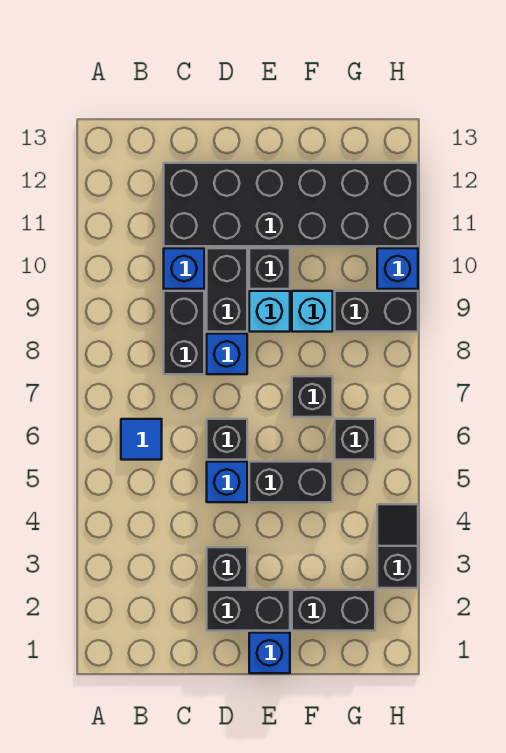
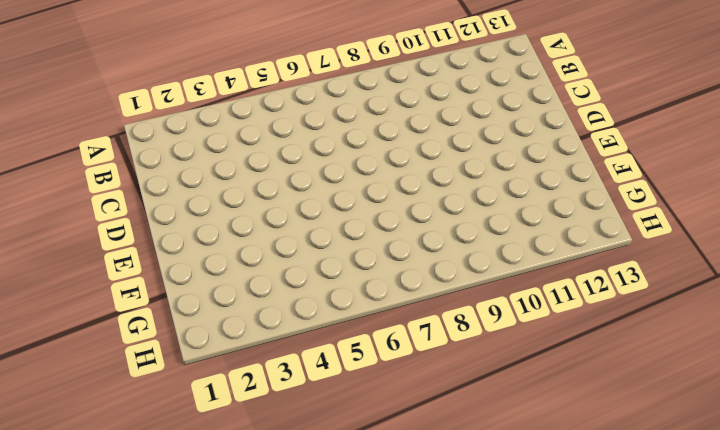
none -> blue 1x1 tile [121,419,162,460]
none -> black 1x2 brick [164,291,204,374]
none -> blue 1x1 brick [164,248,204,289]

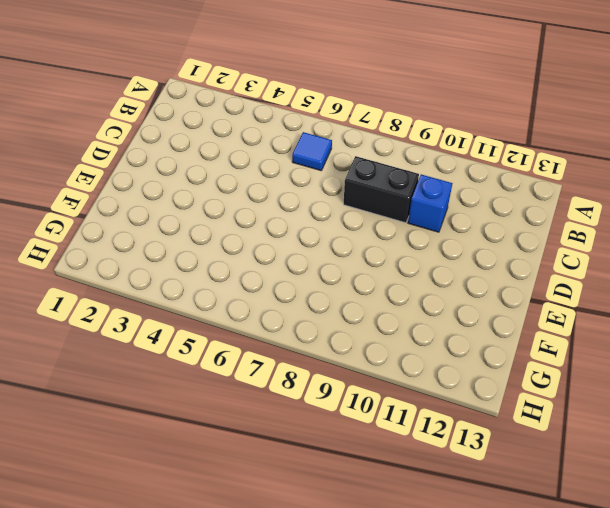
none -> black 2x6 brick [164,163,418,246]
none -> black 1x2 brick [207,590,290,631]
none -> black 1x1 brick [207,547,247,588]

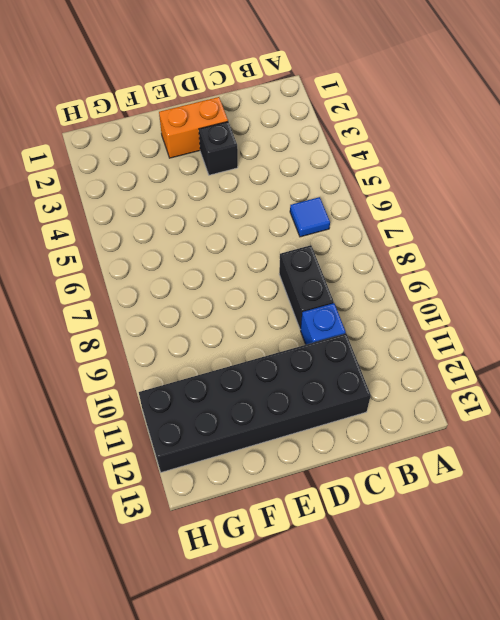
orange 1x2 brick [159,97,228,158] -> black 1x2 brick [207,590,290,631]
none -> blue 1x1 brick [207,462,247,502]
none -> black 1x1 brick [207,419,247,460]
none -> blue 1x1 brick [207,334,247,374]

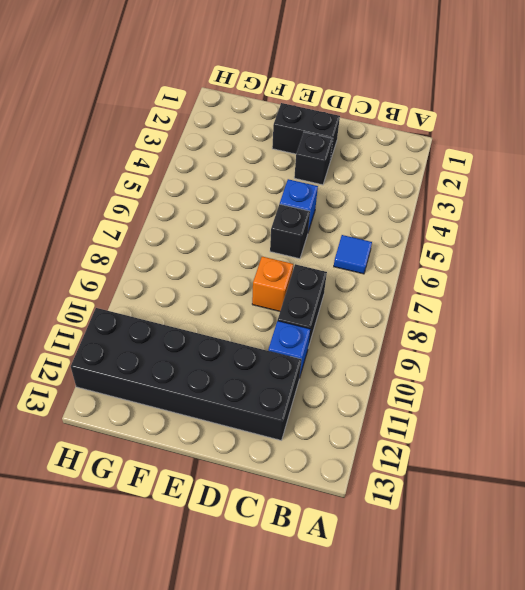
orange 1x1 brick [252,257,293,311] -> blue 1x1 brick [207,334,247,374]
none -> black 1x2 brick [207,248,247,332]
none -> blue 1x1 brick [249,633,290,673]
none -> black 1x2 brick [249,462,333,502]

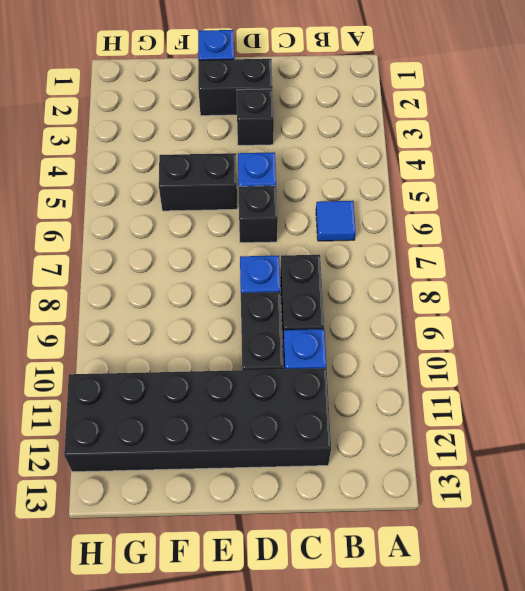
none -> cyan 1x1 brick [249,291,290,332]
none -> black 1x1 brick [249,248,290,289]
none -> black 1x2 brick [292,590,375,631]

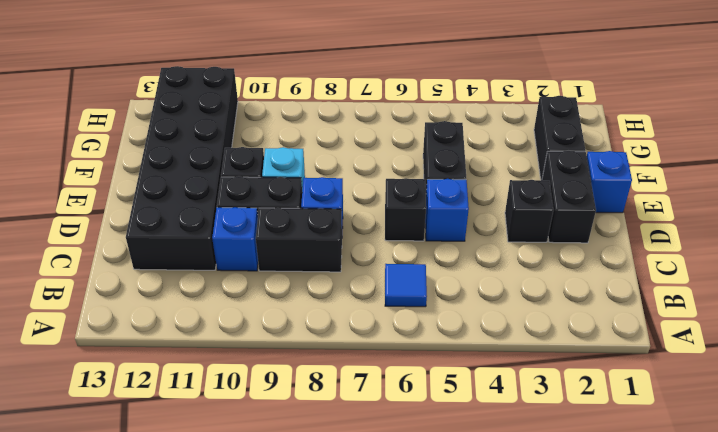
none -> black 1x1 brick [292,376,333,417]
none -> cyan 1x1 brick [292,291,333,332]
none -> black 1x1 brick [335,419,375,460]

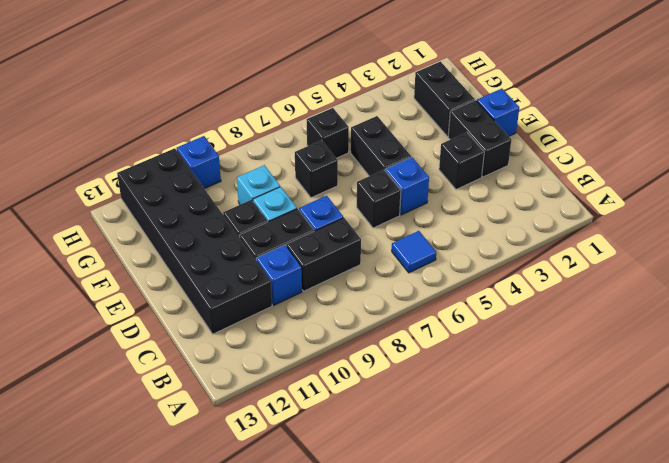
none -> black 1x2 brick [335,291,418,332]
none -> black 1x2 slope [377,504,418,588]

